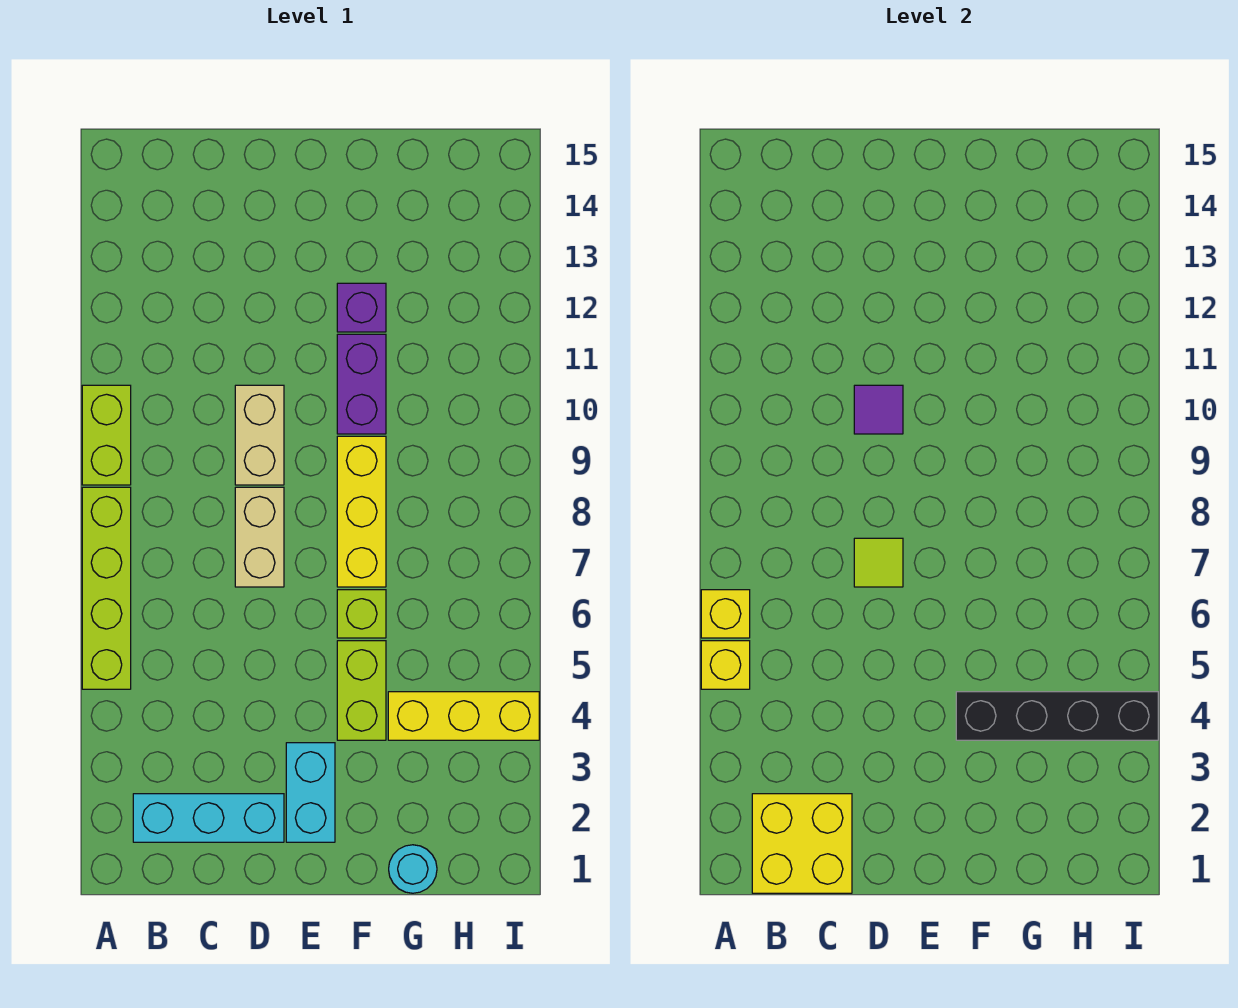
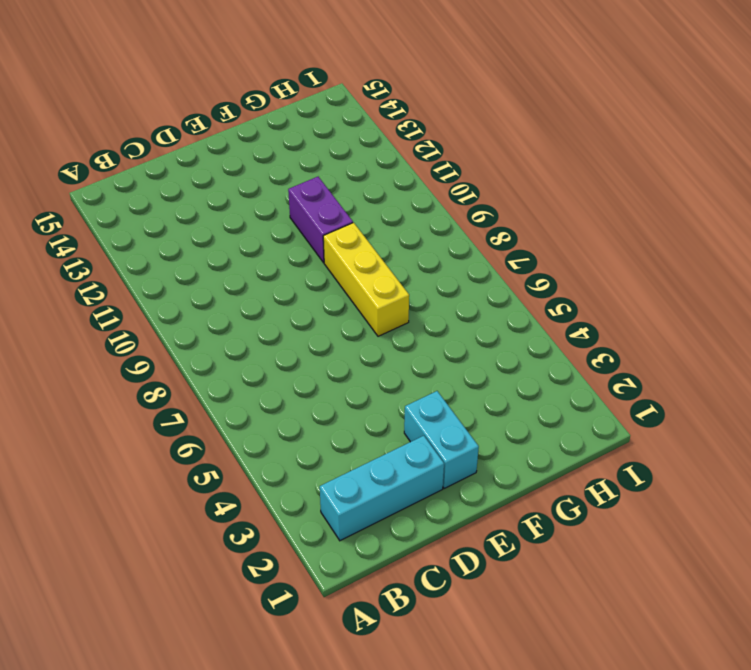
none -> lime 1x4 brick [82,487,131,689]
none -> lime 1x2 brick [82,385,131,485]
none -> tan 1x2 brick [235,487,284,587]

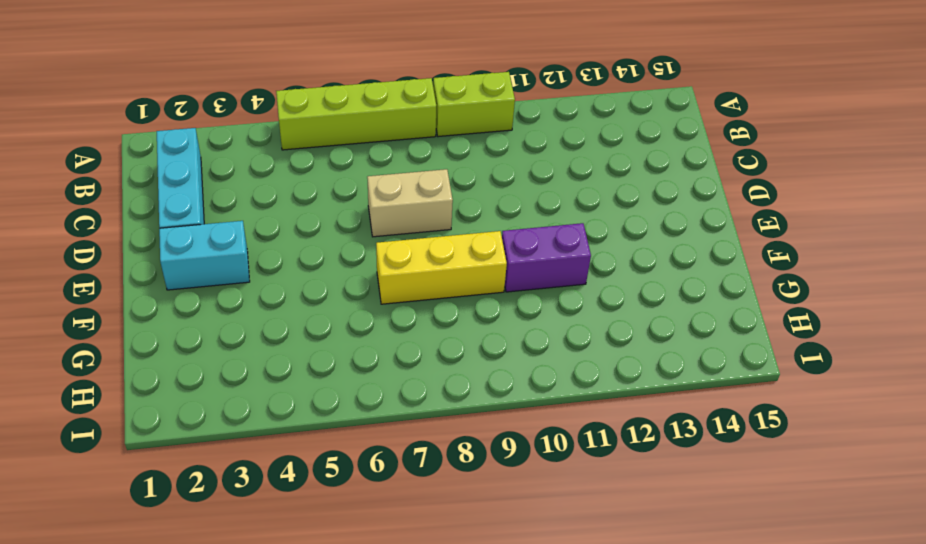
none -> tan 1x2 brick [235,385,284,485]
none -> lime 1x2 brick [337,641,386,740]
none -> lime 1x1 brick [337,590,386,638]

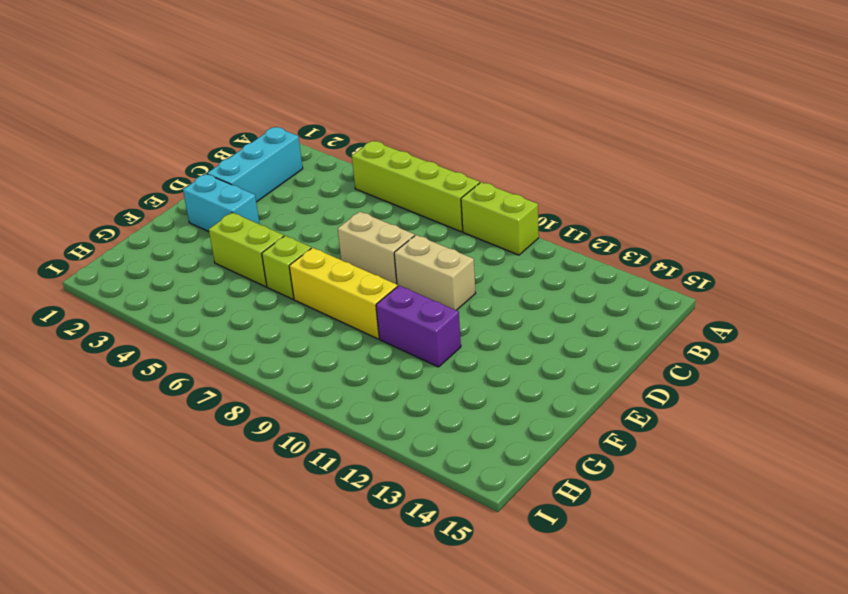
none -> purple 1x1 brick [337,283,386,332]
none -> cyan 1x1 round brick [389,845,437,893]
none -> yellow 1x3 brick [388,692,539,740]

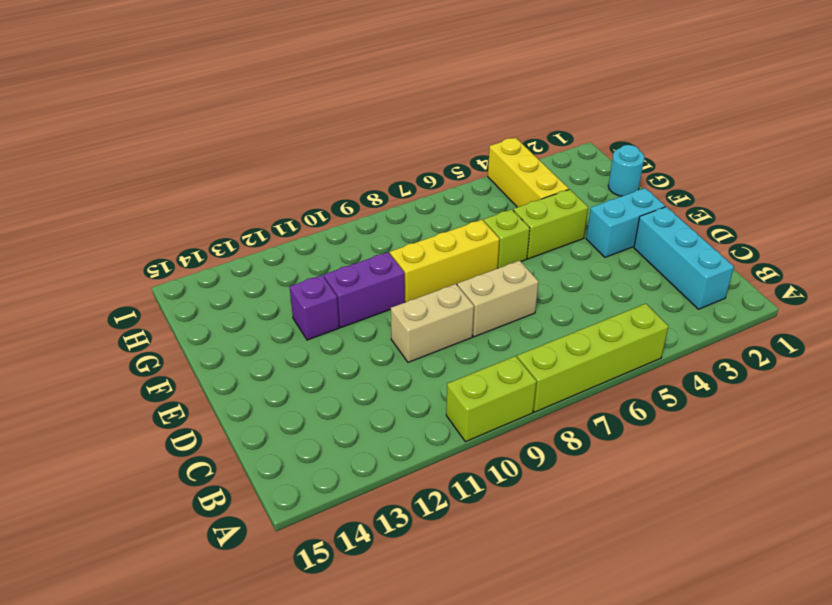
none -> yellow 1x1 brick [701,641,750,689]
none -> yellow 1x1 brick [701,590,750,638]
none -> yellow 2x2 brick [752,794,852,893]

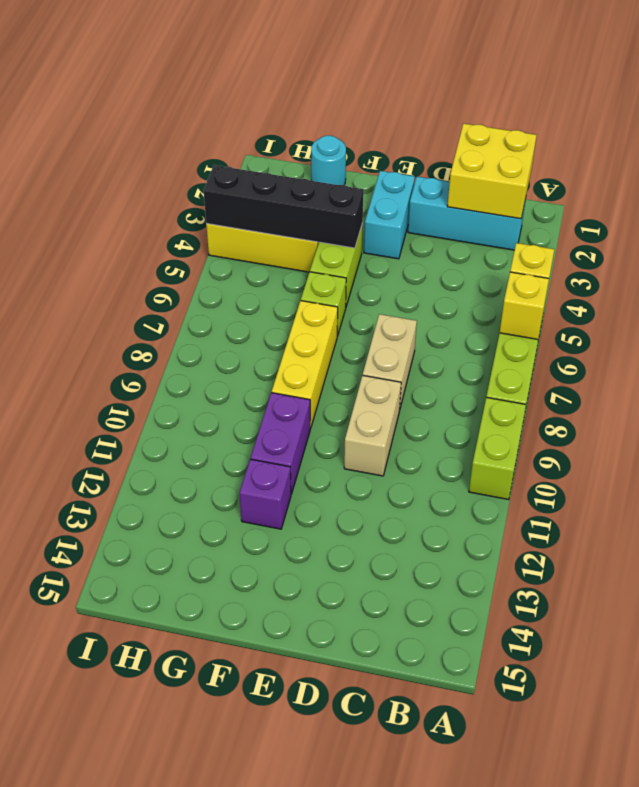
none -> lime 1x1 tile [854,538,903,587]
none -> purple 1x1 tile [854,385,903,434]

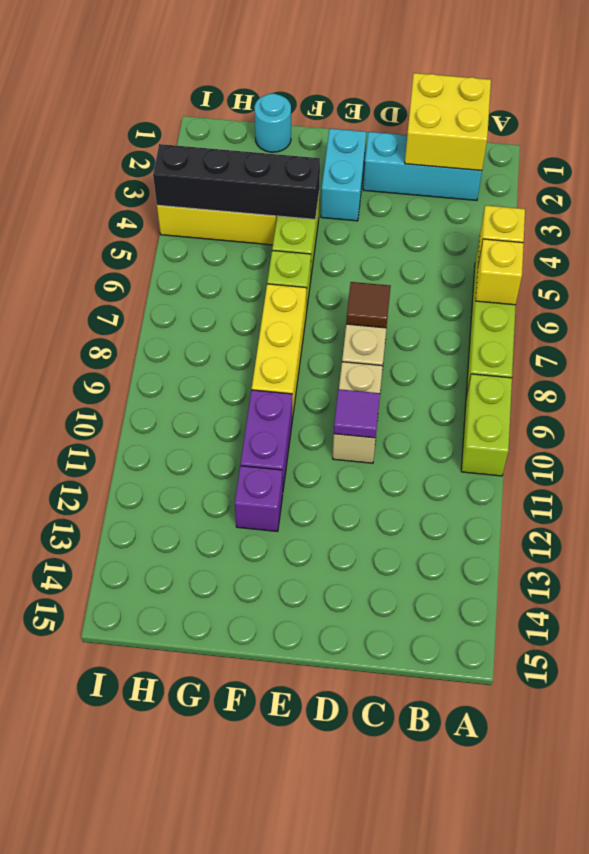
brown 1x1 tile [346,282,391,328] -> lime 1x1 tile [854,538,903,587]

